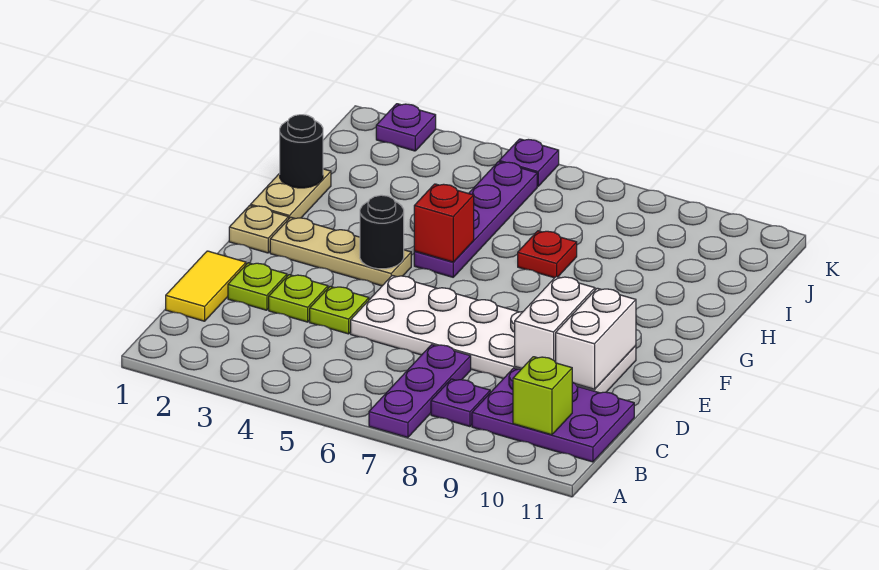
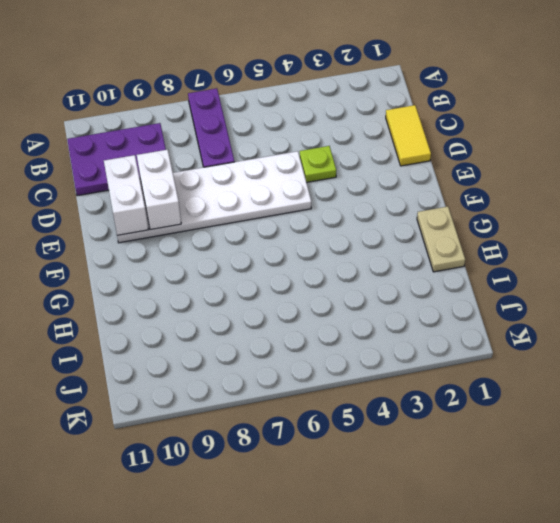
none -> purple 1x1 plate [431,379,490,427]
none -> lime 1x1 plate [228,263,287,310]
none -> lime 1x1 plate [269,275,328,322]

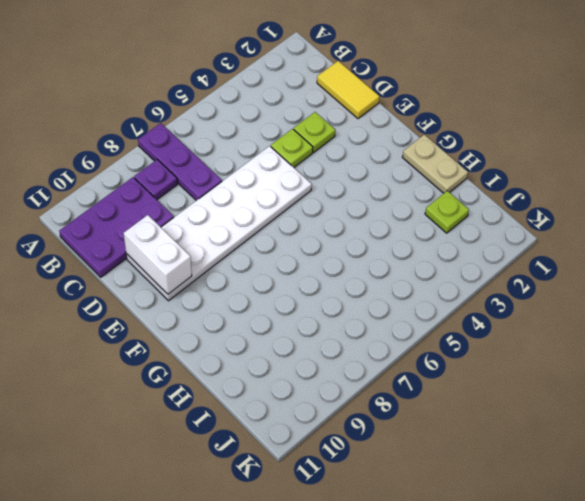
lime 1x1 plate [425,191,469,233] -> lime 1x1 plate moved to [228,263,287,310]
none -> tan 1x1 plate [229,205,289,253]
none -> tan 1x3 plate [270,217,411,286]
none -> purple 1x4 plate [414,162,537,277]

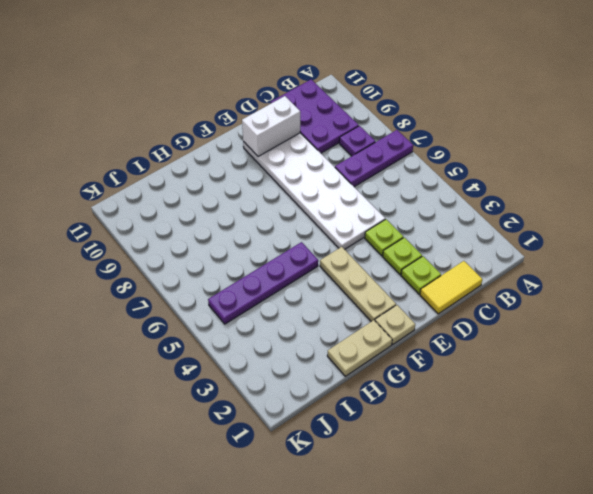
none -> red 1x1 plate [518,231,577,278]
none -> purple 1x1 plate [376,104,436,151]
none -> purple 1x1 plate [499,139,559,186]

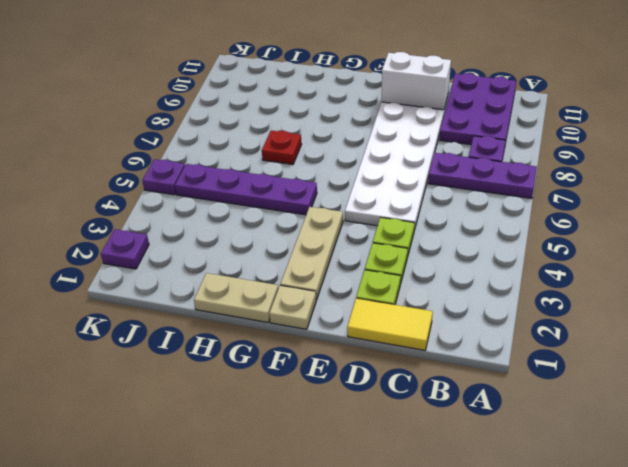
none -> lime 1x1 brick [513,357,572,435]
none -> white 1x2 brick [515,276,595,369]
none -> black 1x1 round brick [360,195,404,269]

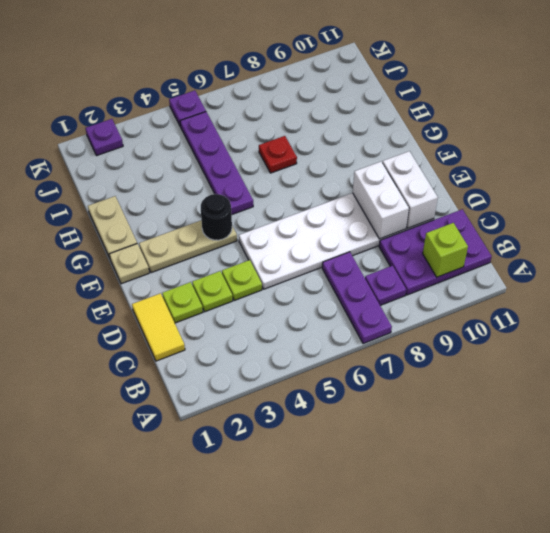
none -> red 1x1 brick [414,184,474,262]
none -> black 1x1 round brick [280,115,323,188]

